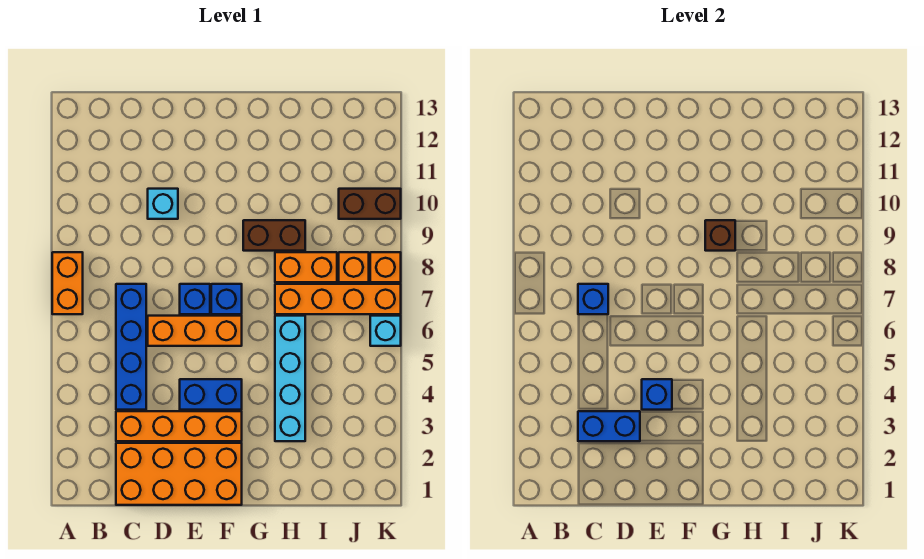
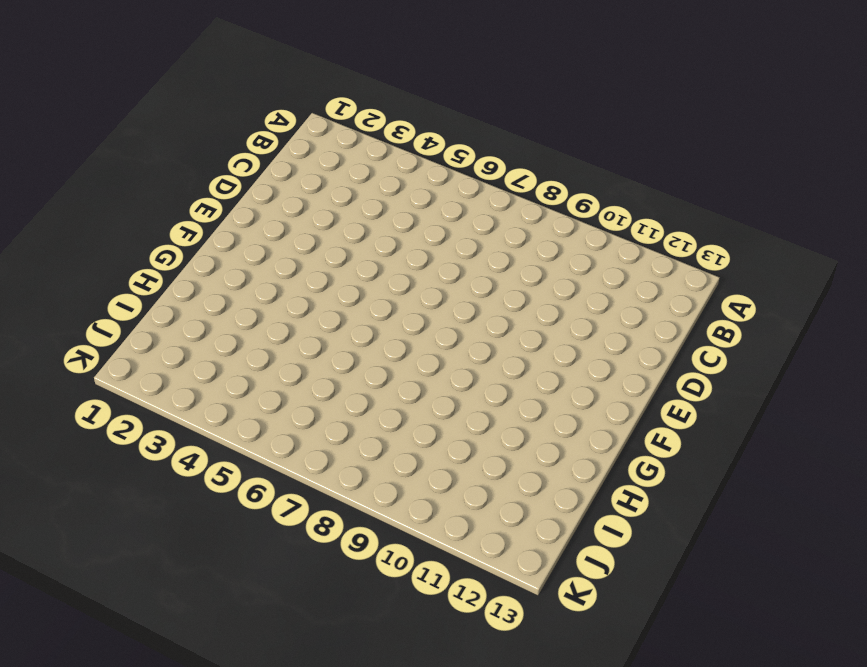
none -> orange 1x2 brick [52,252,83,314]
none -> orange 2x4 brick [116,443,242,505]
none -> orange 1x4 brick [116,411,242,441]

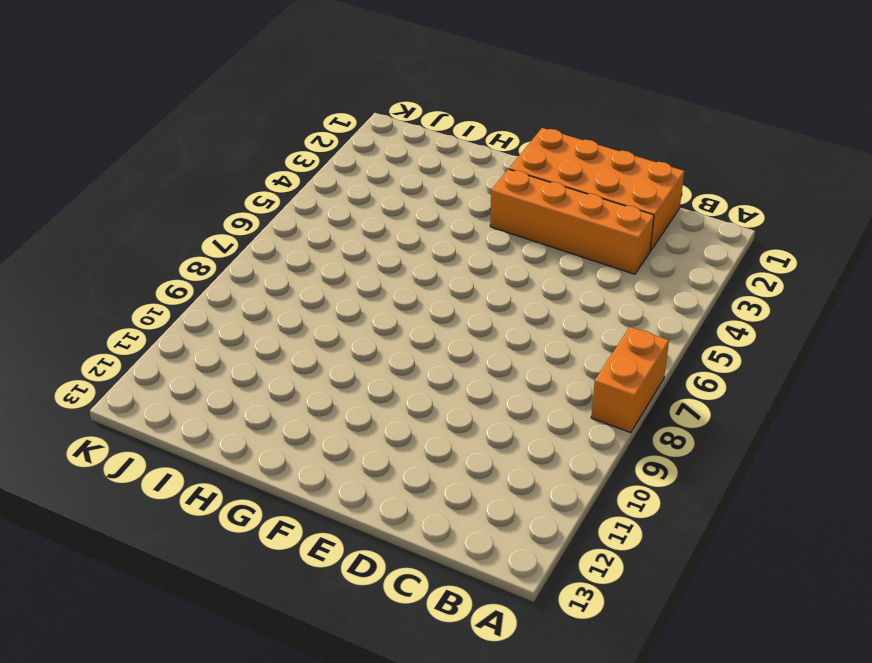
none -> blue 1x4 brick [116,284,146,410]
none -> orange 1x3 brick [148,316,242,346]
none -> cyan 1x1 brick [148,189,178,219]

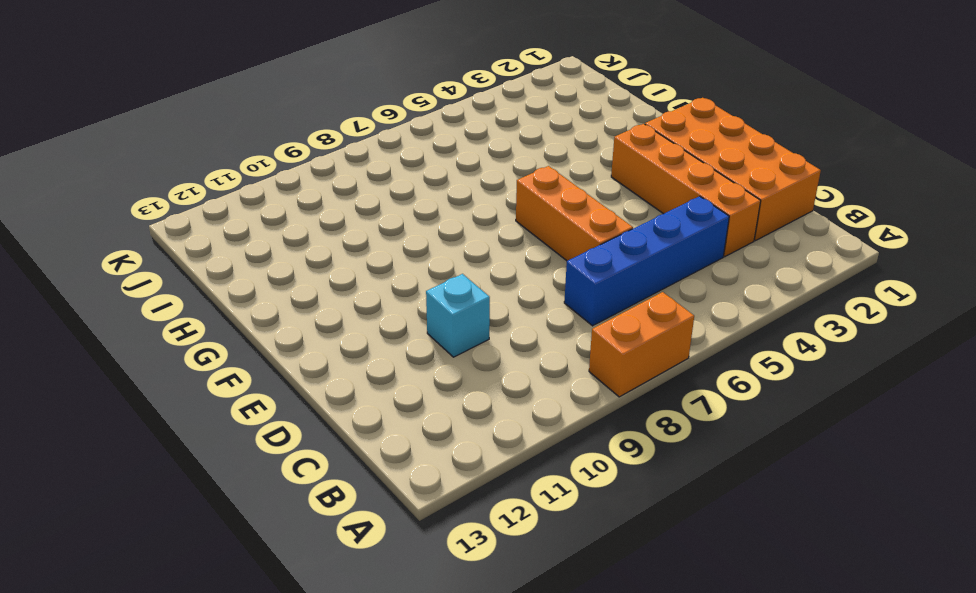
none -> blue 1x2 brick [180,379,242,410]
none -> blue 1x1 brick [180,284,210,314]
none -> blue 1x1 brick [211,284,242,314]

